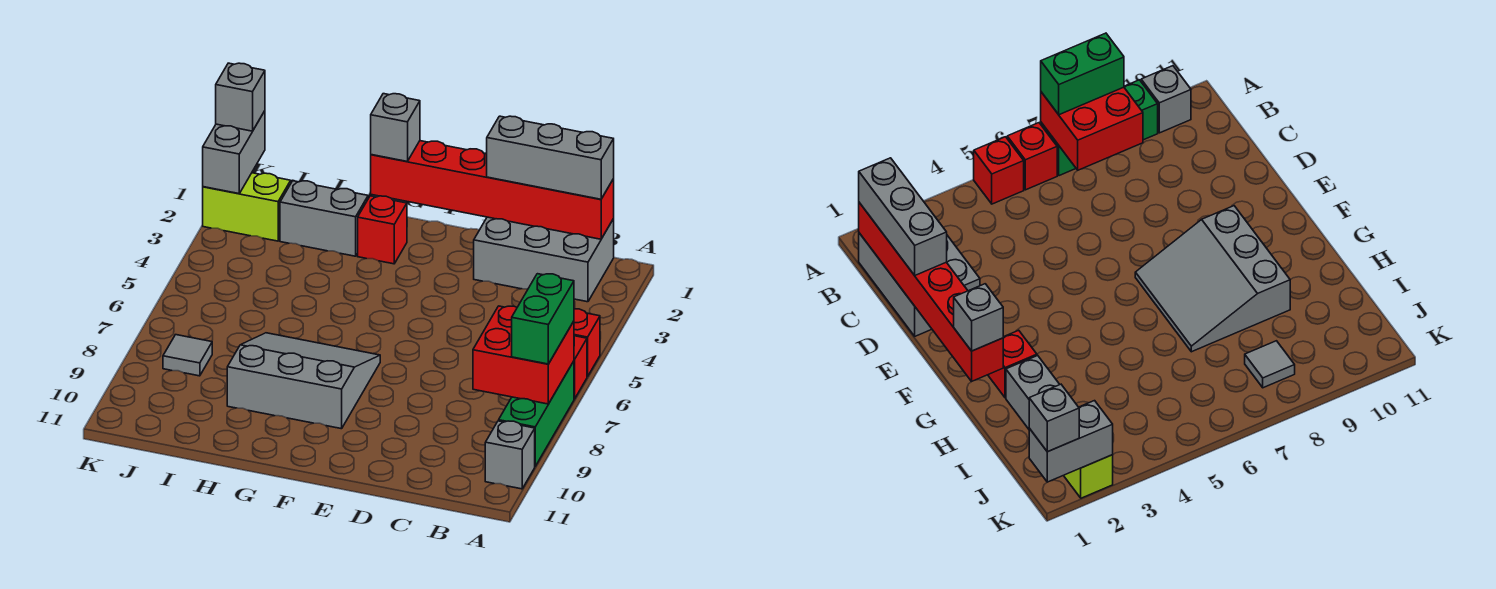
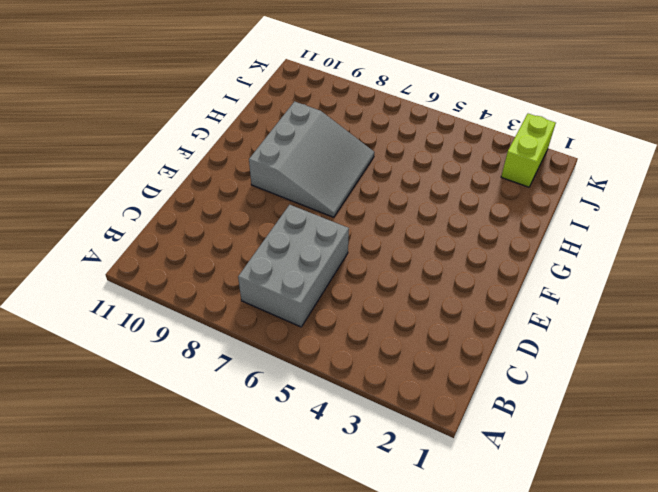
grey 2x3 brick [238,205,349,327] -> grey 2x3 brick moved to [474,217,614,302]
none -> red 1x1 brick [574,309,600,377]
none -> red 1x1 brick [574,336,587,399]
none -> green 1x3 brick [499,361,574,466]

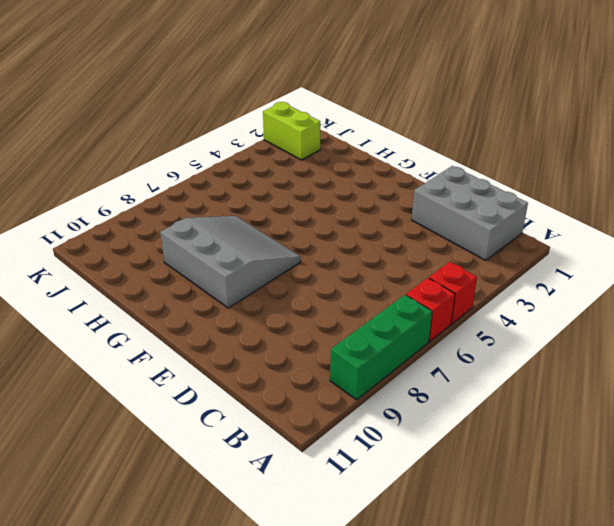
none -> grey 1x1 brick [485,421,535,489]
none -> red 1x1 brick [358,196,407,264]
none -> grey 1x2 brick [280,181,368,256]

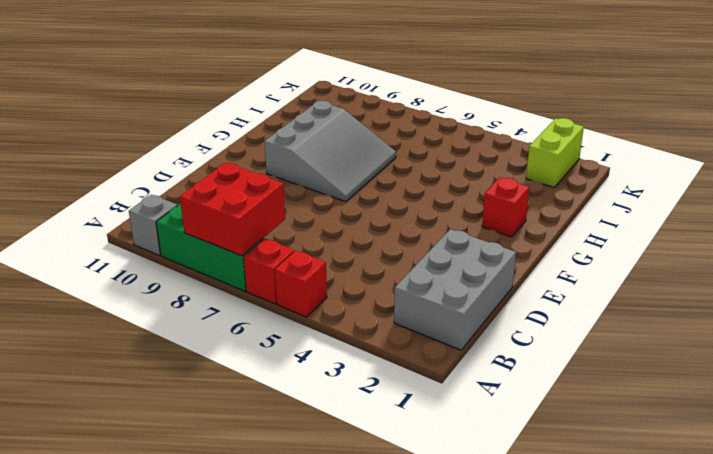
none -> grey 1x2 brick [280,181,368,256]
none -> grey 1x1 tile [163,335,212,376]
none -> red 1x6 brick [371,141,614,239]

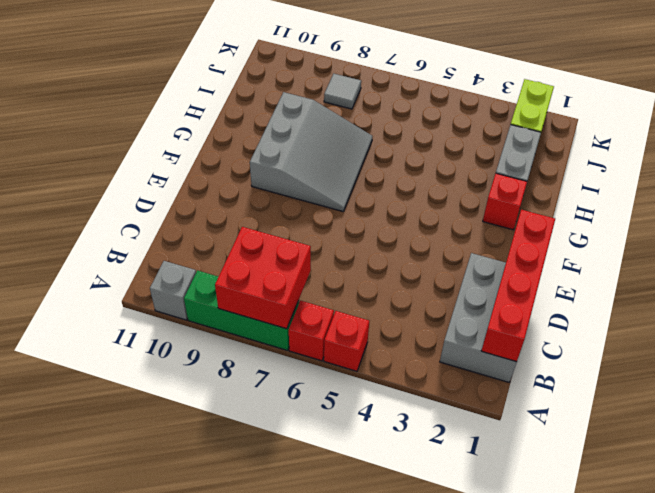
red 1x4 brick [481,210,555,362] -> red 1x6 brick [371,141,614,239]
none -> grey 1x2 brick [203,111,265,194]
none -> green 1x2 brick [512,274,574,364]
none -> grey 1x3 brick [487,116,614,199]

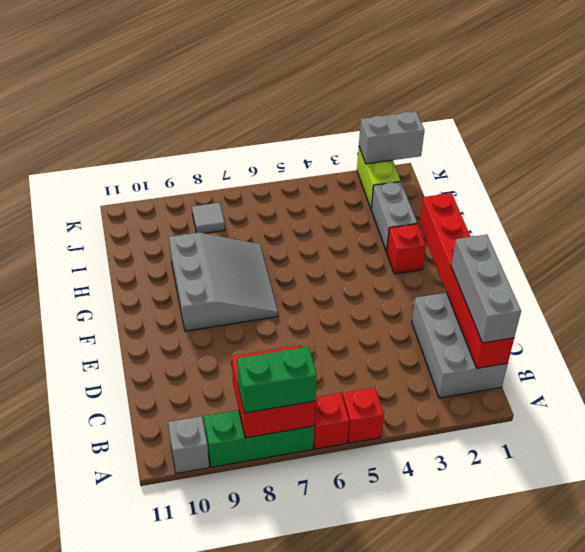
none -> grey 1x1 brick [371,94,420,161]
none -> grey 1x1 brick [216,63,265,131]

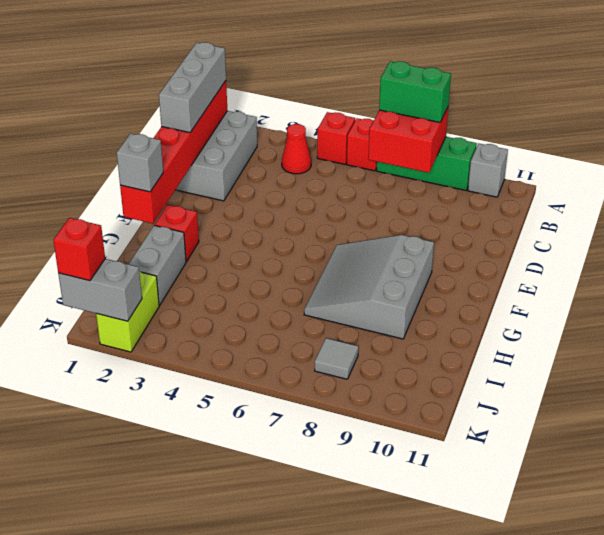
red 1x1 cone [282,124,311,174] -> none
red 1x1 brick [53,218,105,281] -> grey 1x1 brick [216,63,265,131]

